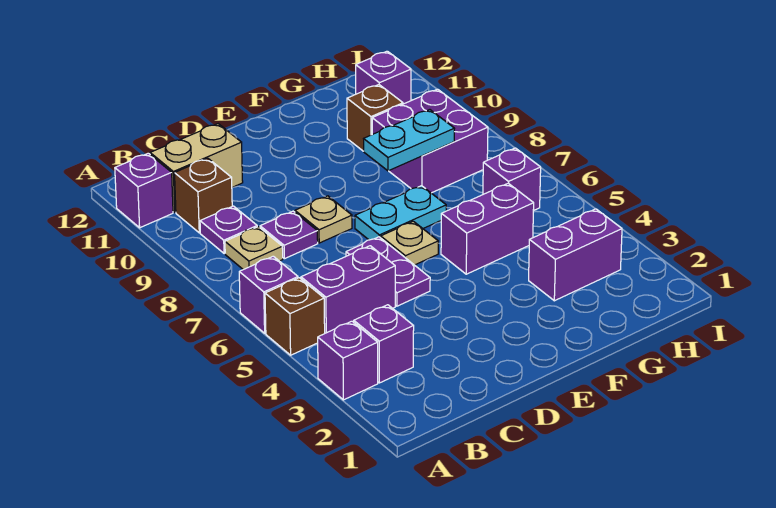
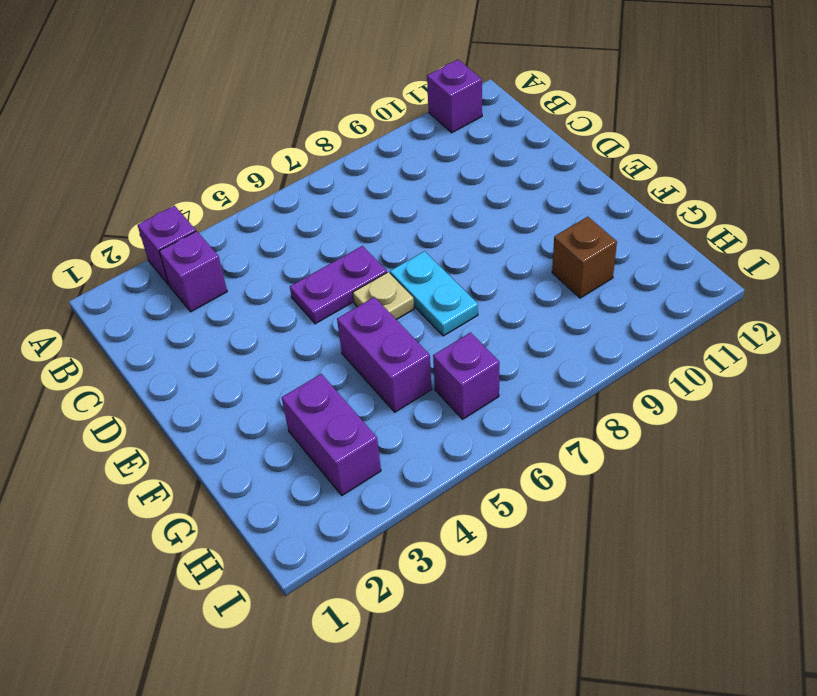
none -> brown 1x1 brick [265,278,325,355]
none -> purple 1x1 brick [239,256,298,333]
none -> purple 1x2 brick [301,246,395,333]

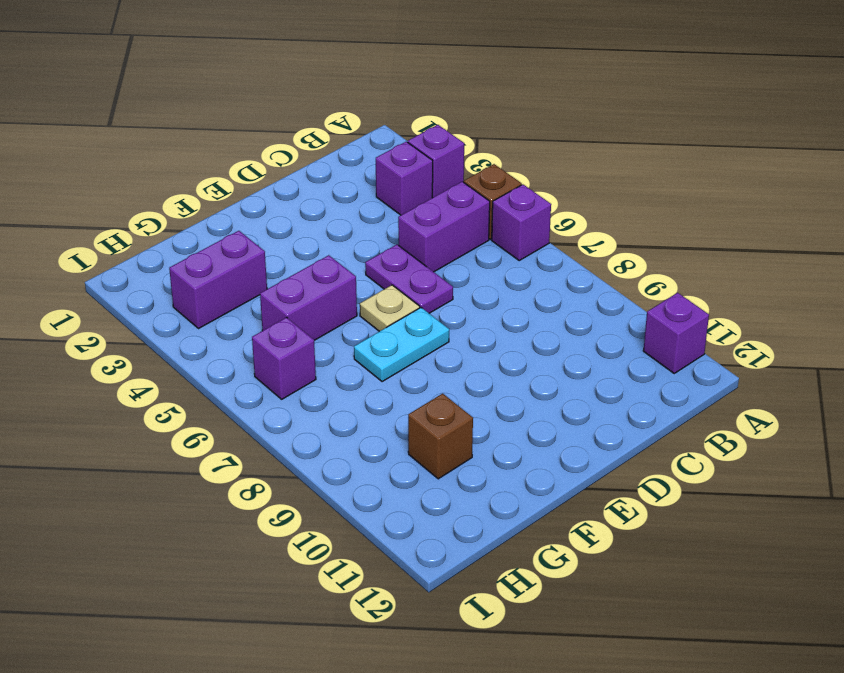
none -> tan 1x1 plate [225,227,283,270]
none -> purple 1x1 plate [200,206,257,254]
none -> brown 1x1 brick [175,158,232,233]

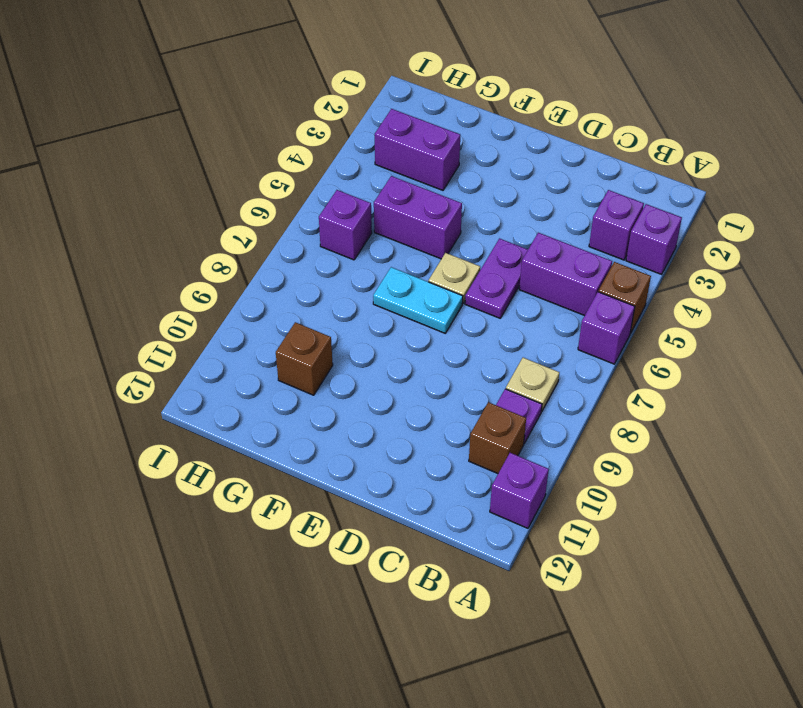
none -> tan 1x2 brick [150,124,243,212]
none -> purple 1x1 plate [260,211,318,259]
none -> tan 1x1 plate [295,196,352,243]

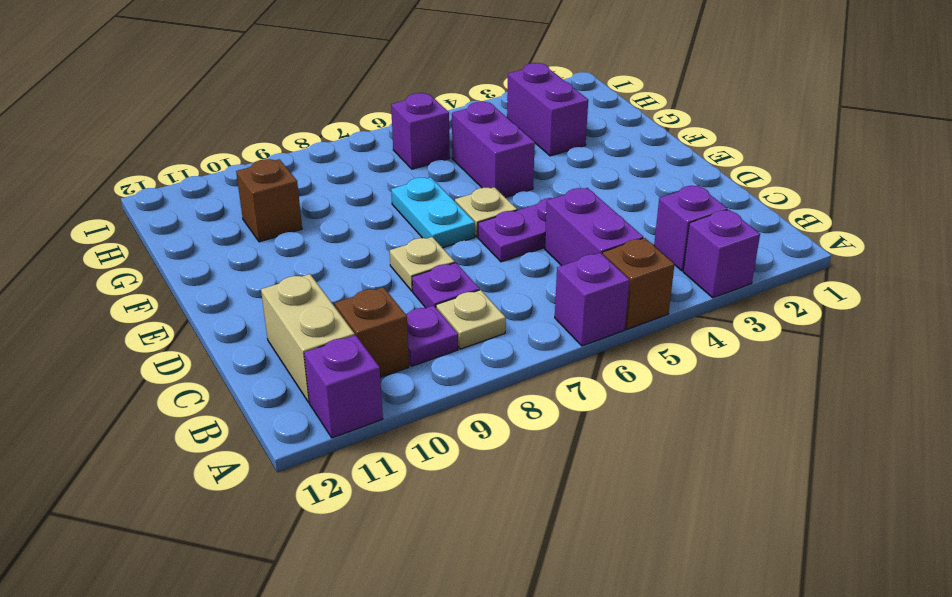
none -> purple 2x2 brick [372,89,488,193]
none -> purple 1x1 brick [356,51,411,104]
none -> cyan 1x2 plate [364,110,455,171]

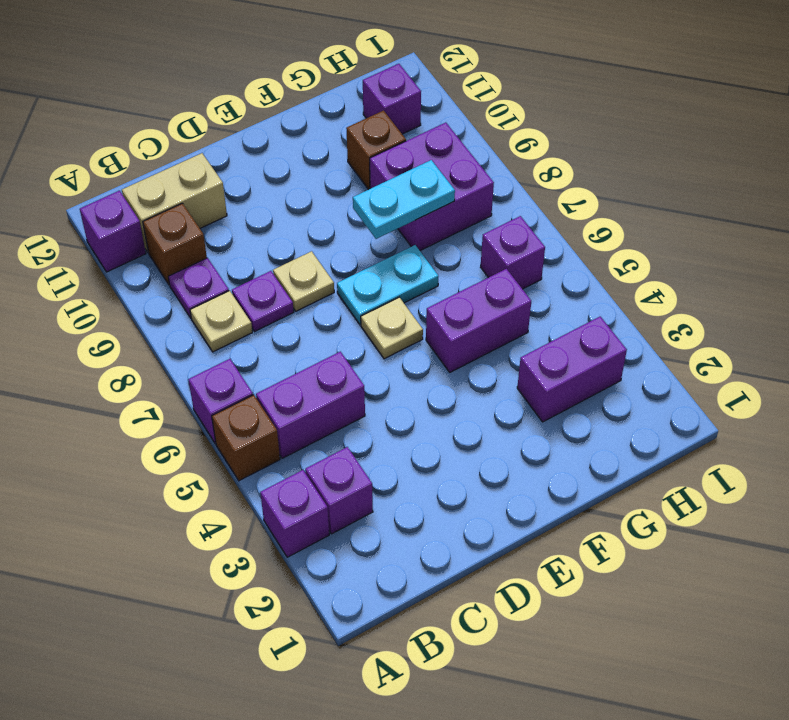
none -> purple 1x2 plate [346,237,430,306]

